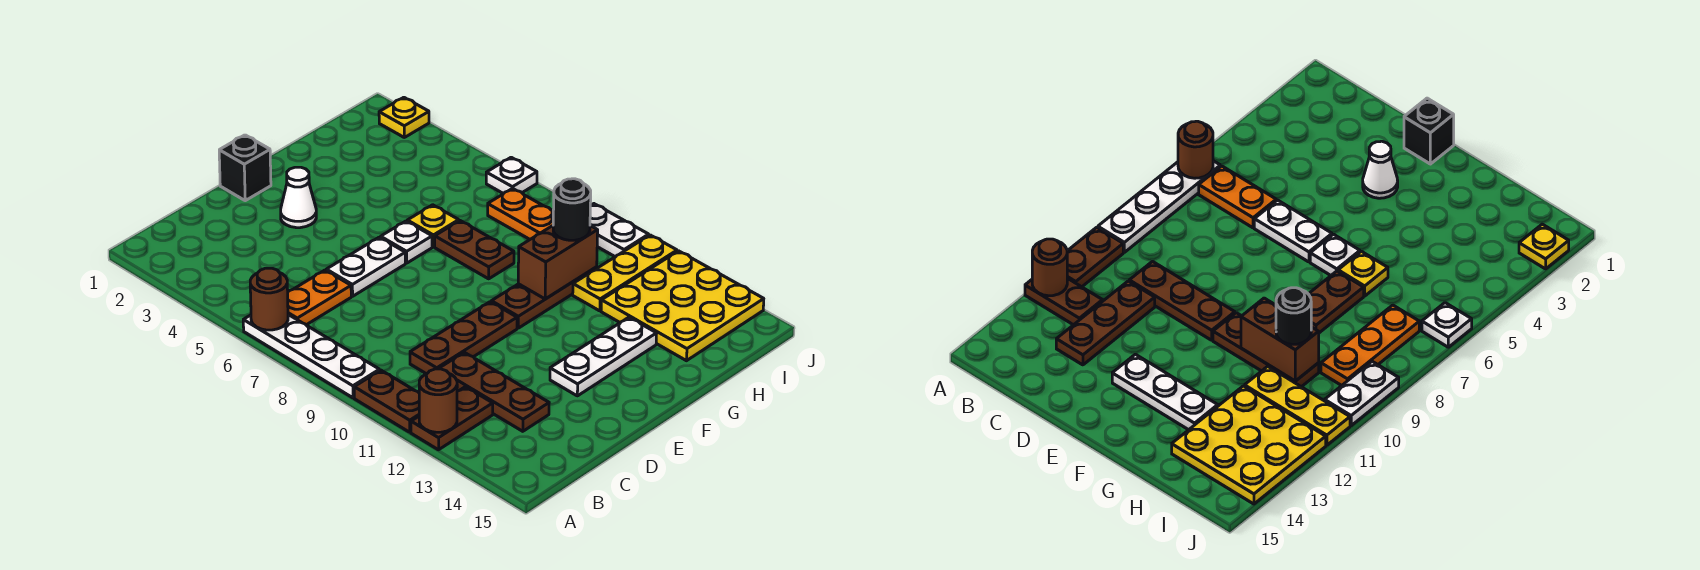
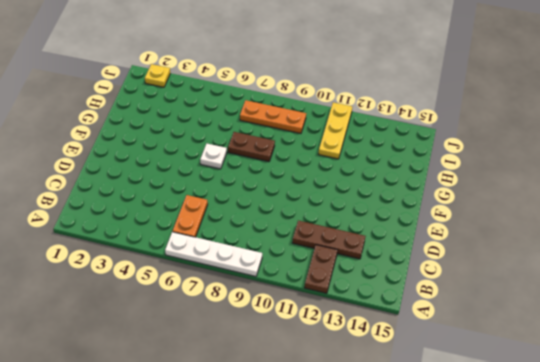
none -> brown 1x2 plate [354,370,419,432]
none -> brown 1x3 plate [410,302,517,374]
none -> white 1x2 plate [326,237,405,296]

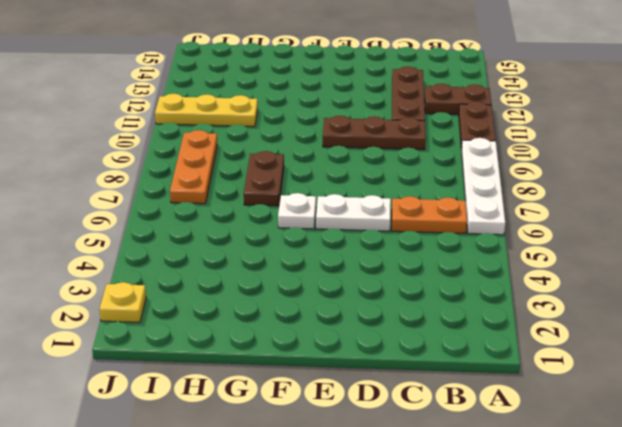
none -> black 1x1 brick [219,135,271,201]
none -> white 1x1 cone [281,167,316,228]
none -> white 1x3 plate [550,317,657,396]

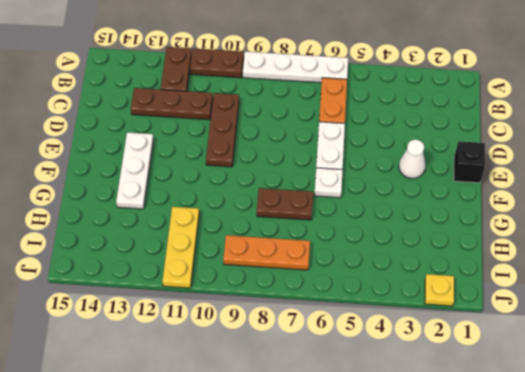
none -> brown 1x3 plate [491,267,597,328]
none -> yellow 1x1 plate [407,205,459,247]
none -> yellow 3x3 plate [601,251,764,361]

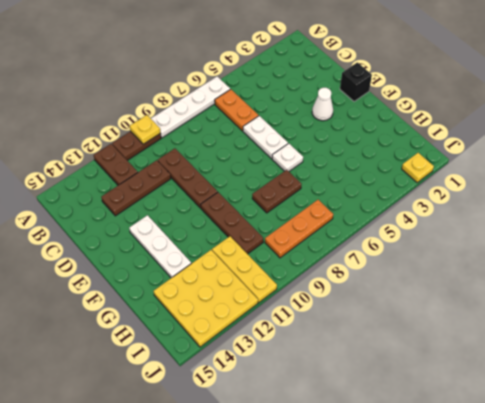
yellow 1x1 plate [130,115,160,144] -> yellow 1x1 plate moved to [407,205,459,247]
none -> white 1x1 plate [486,157,537,194]
none -> white 1x2 plate [590,204,649,257]
none -> brown 1x1 round brick [250,268,288,330]

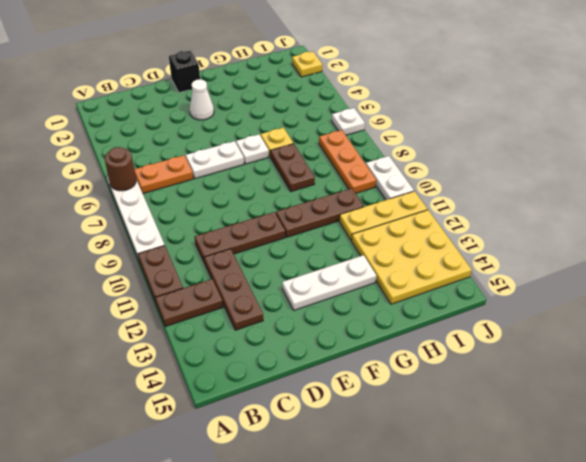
none -> brown 1x1 round brick [419,369,457,432]
none -> brown 1x2 brick [518,226,598,299]
none -> black 1x1 round brick [553,179,591,240]

